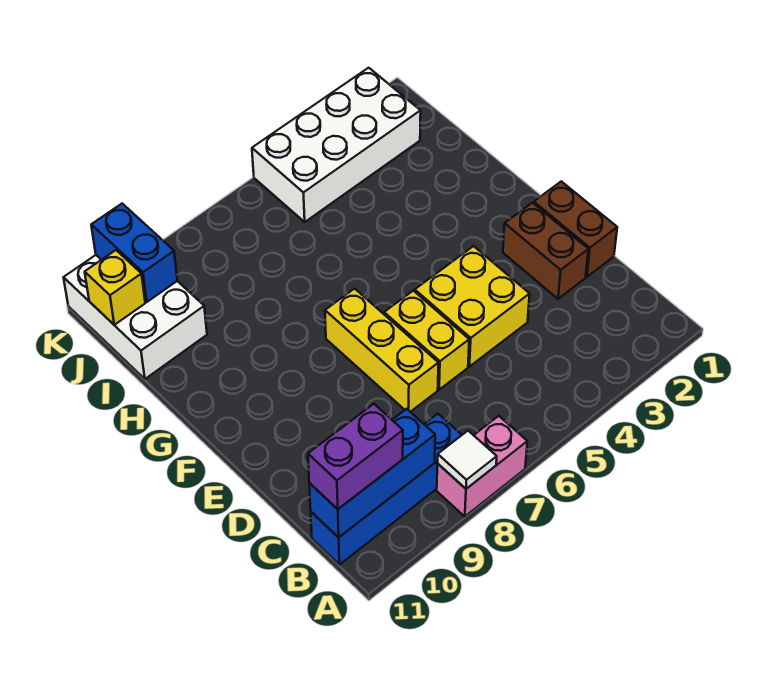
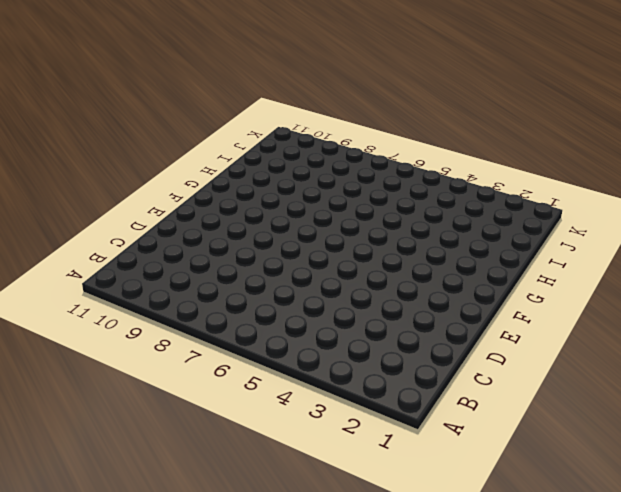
none -> pink 1x2 brick [437,416,527,517]
none -> blue 1x4 brick [311,414,462,565]
none -> brown 1x2 brick [534,181,617,277]

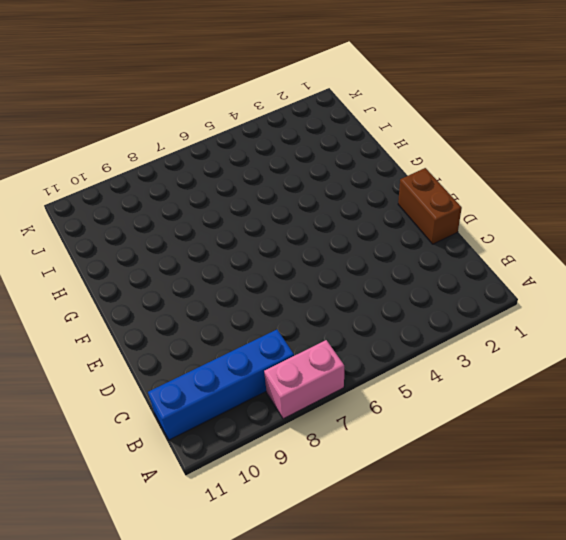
none -> brown 1x2 brick [503,203,588,299]
none -> yellow 2x2 brick [415,246,530,367]
none -> yellow 1x2 brick [384,291,469,390]

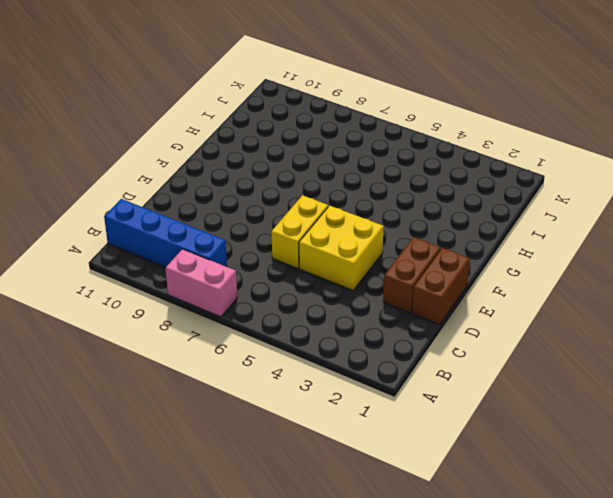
none -> yellow 1x3 brick [325,289,439,412]
none -> white 2x3 brick [64,255,207,379]
none -> white 2x4 brick [252,68,421,222]

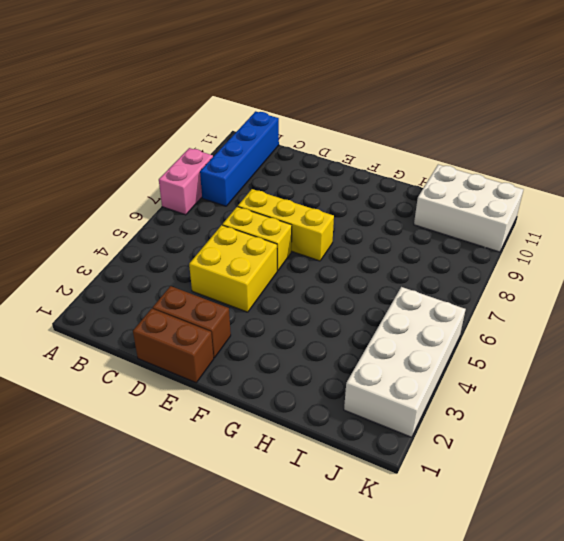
none -> white 1x1 tile [438,431,497,489]
none -> blue 1x3 brick [309,409,435,538]
none -> blue 1x2 brick [91,204,177,302]

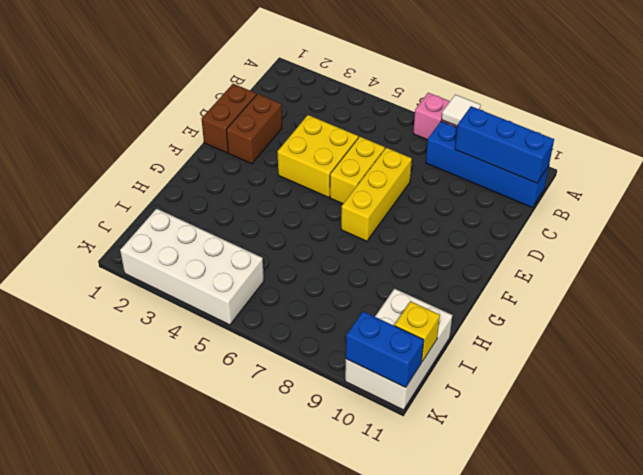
blue 1x2 brick [346,311,424,387] -> blue 1x2 brick turned to [91,204,177,302]
none -> purple 1x2 brick [308,404,403,509]

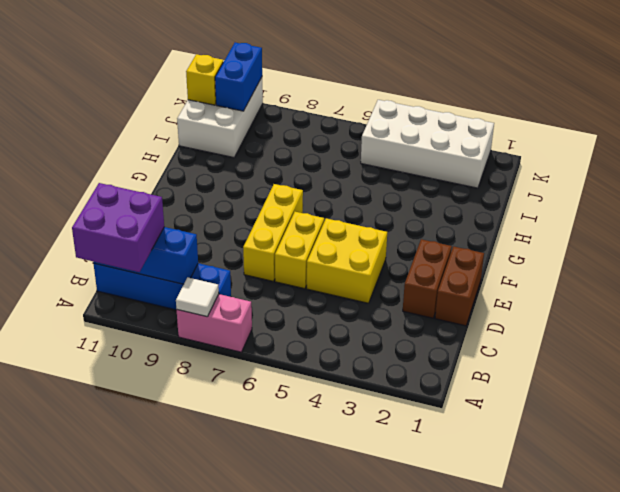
purple 2x2 brick [72,183,164,272] -> purple 1x2 brick [308,404,403,509]

